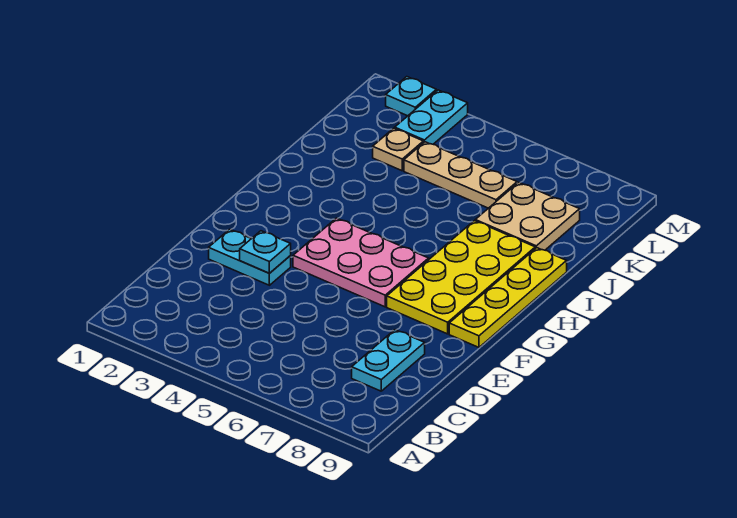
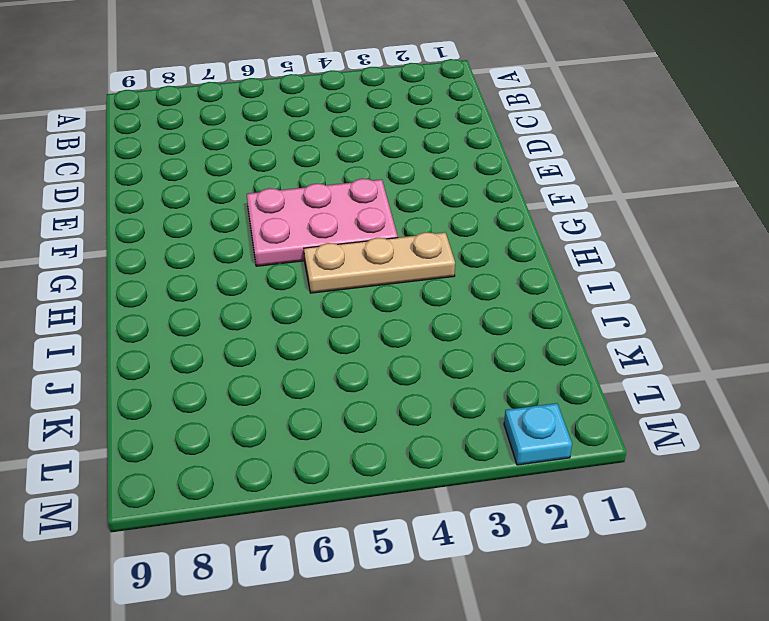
tan 1x3 plate [304,232,455,293] -> tan 1x3 plate moved to [404,142,517,208]
none -> cyan 1x2 plate [352,330,425,391]
none -> cyan 1x2 plate [209,229,291,285]

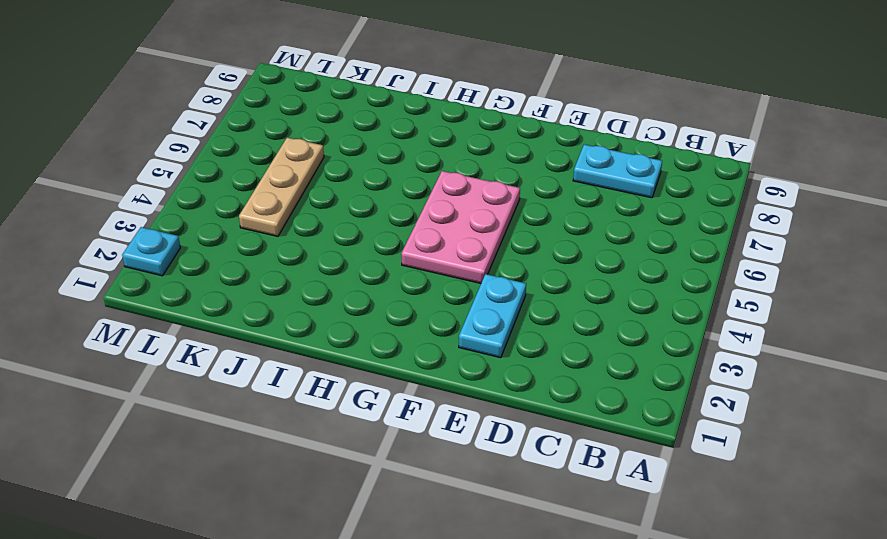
none -> yellow 2x4 plate [387,221,535,334]
none -> yellow 1x4 plate [449,248,567,347]

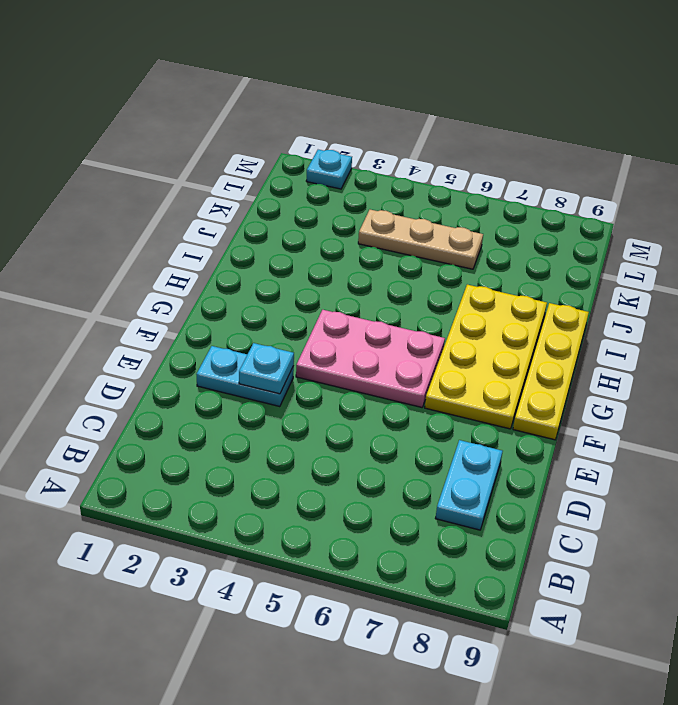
none -> tan 2x2 plate [475,182,580,250]
none -> tan 1x1 plate [373,128,423,171]

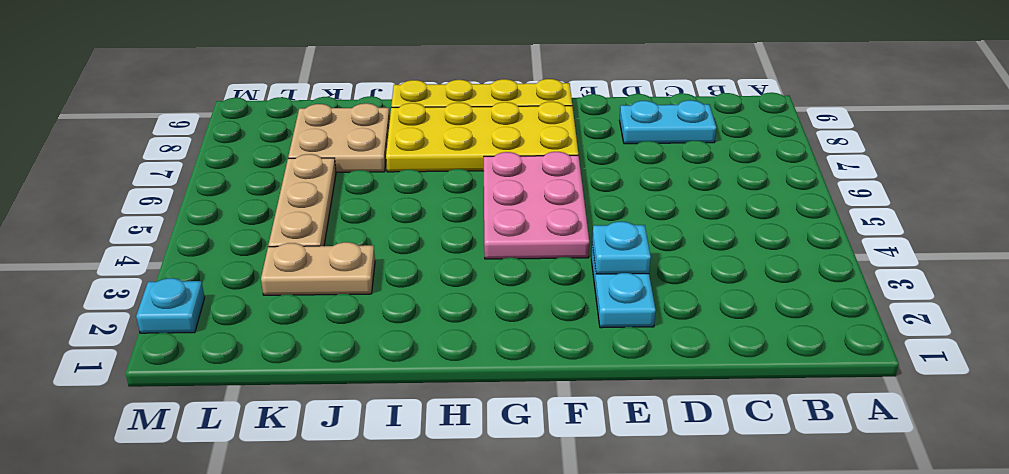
tan 1x2 plate [261,242,375,295] -> tan 1x1 plate [373,128,423,171]
none -> cyan 1x2 plate [395,90,468,144]

